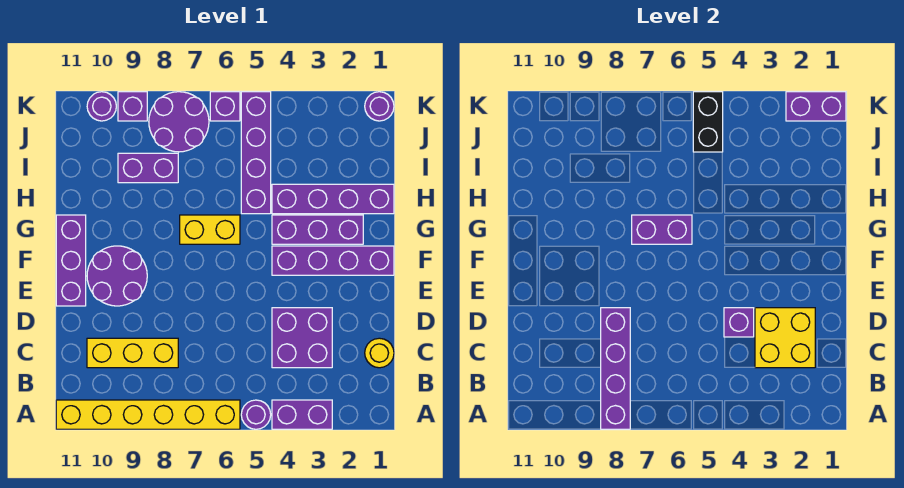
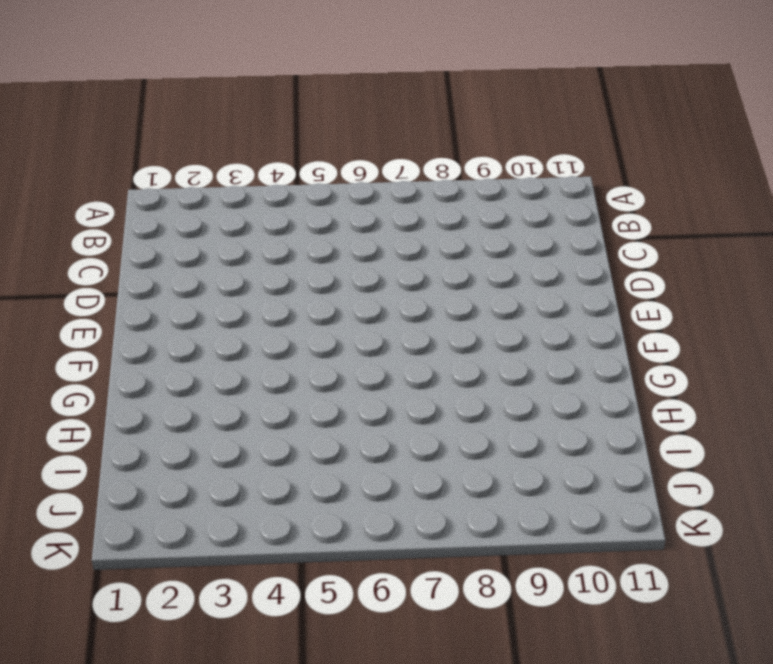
none -> purple 1x2 brick [272,400,332,429]
none -> purple 1x1 round brick [241,400,271,429]
none -> yellow 1x6 brick [56,400,240,429]

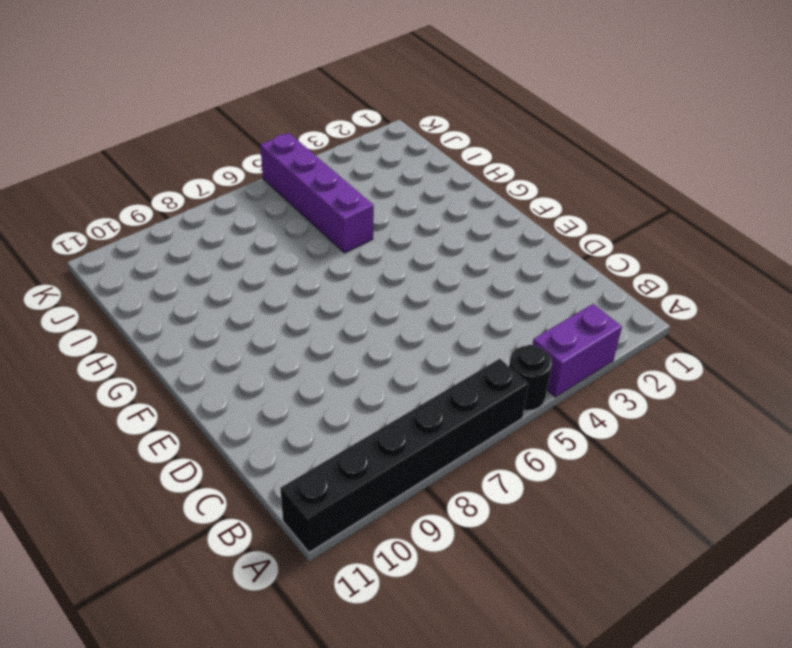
black 1x1 round brick [509,345,552,411] -> purple 1x1 round brick [241,400,271,429]
black 1x6 brick [280,359,528,552] -> yellow 1x6 brick [56,400,240,429]
none -> yellow 1x1 round brick [365,338,394,368]
none -> purple 2x2 brick [272,308,332,368]
none -> yellow 1x3 brick [87,338,178,368]

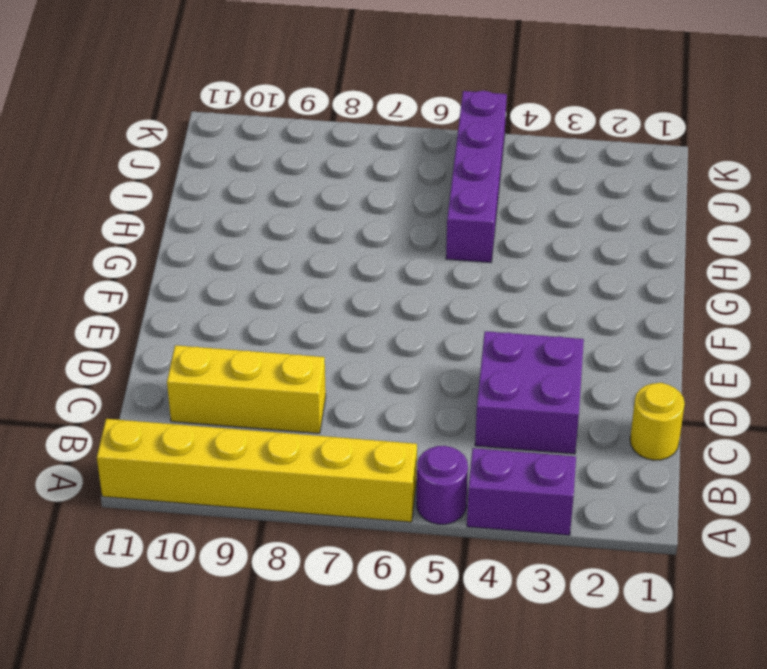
none -> purple 2x2 round brick [87,246,147,306]
none -> purple 1x3 brick [56,215,86,306]
none -> purple 1x4 brick [272,246,394,275]

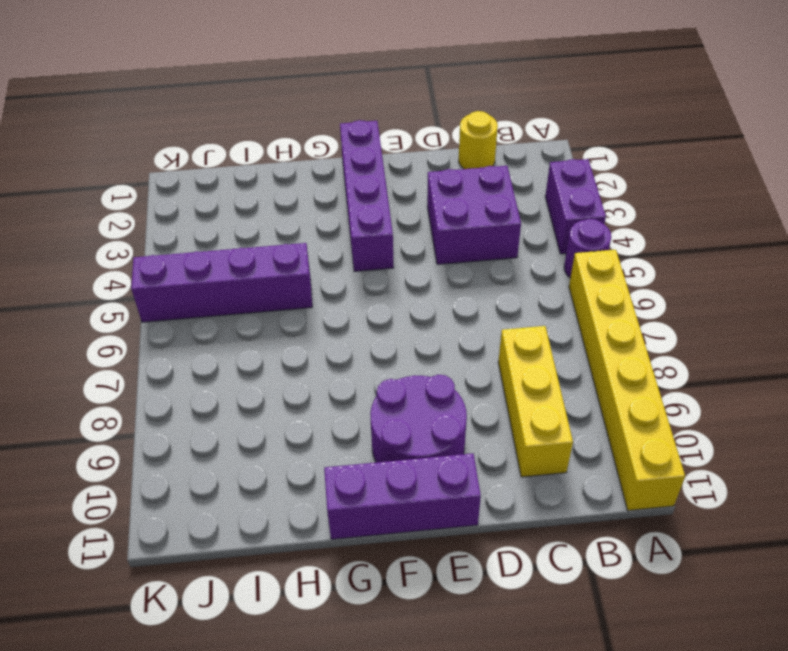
none -> purple 1x3 brick [272,215,363,244]
none -> yellow 1x2 brick [180,215,240,244]
none -> purple 1x4 brick [272,184,394,214]

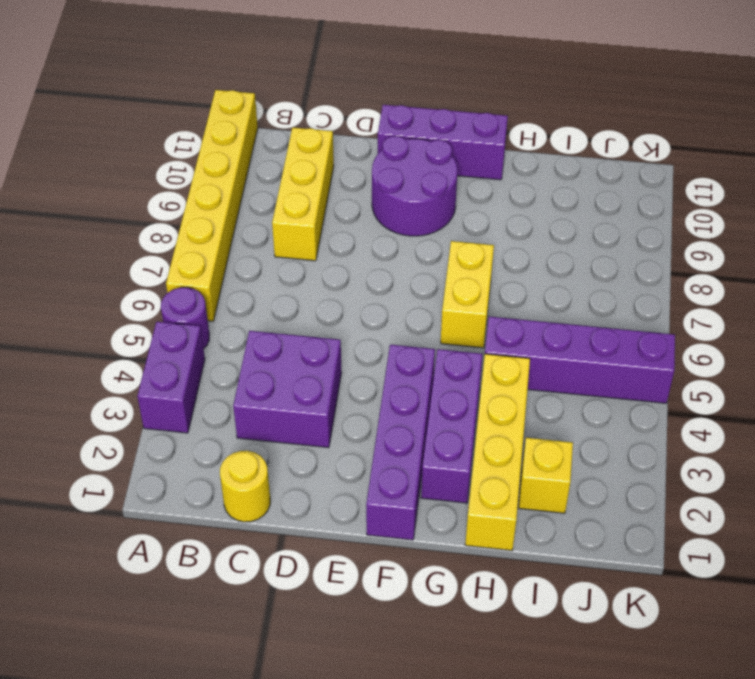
yellow 1x4 brick [465,354,530,551] -> purple 1x4 brick [272,184,394,214]
yellow 1x1 brick [519,438,573,513] -> none
none -> purple 1x2 brick [118,153,178,183]
none -> purple 2x2 round brick [149,92,209,152]
none -> purple 1x1 round brick [365,92,394,121]

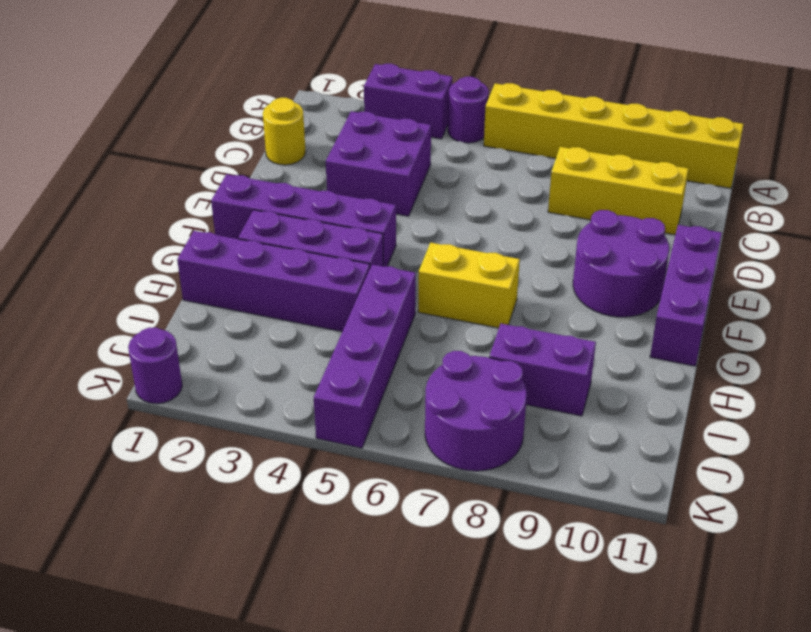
none -> purple 1x1 brick [210,92,240,121]
none -> purple 1x1 brick [118,92,147,121]
none -> purple 1x1 round brick [87,92,116,121]

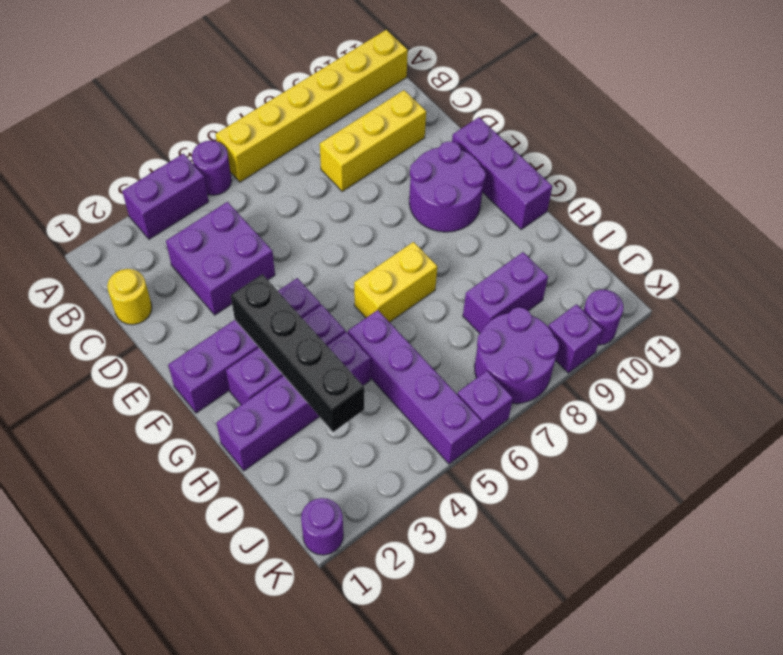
black 1x4 brick [231,274,364,432] -> none
none -> purple 1x4 brick [601,308,630,429]
none -> yellow 2x2 brick [755,308,815,368]
none -> purple 1x1 brick [724,308,754,337]

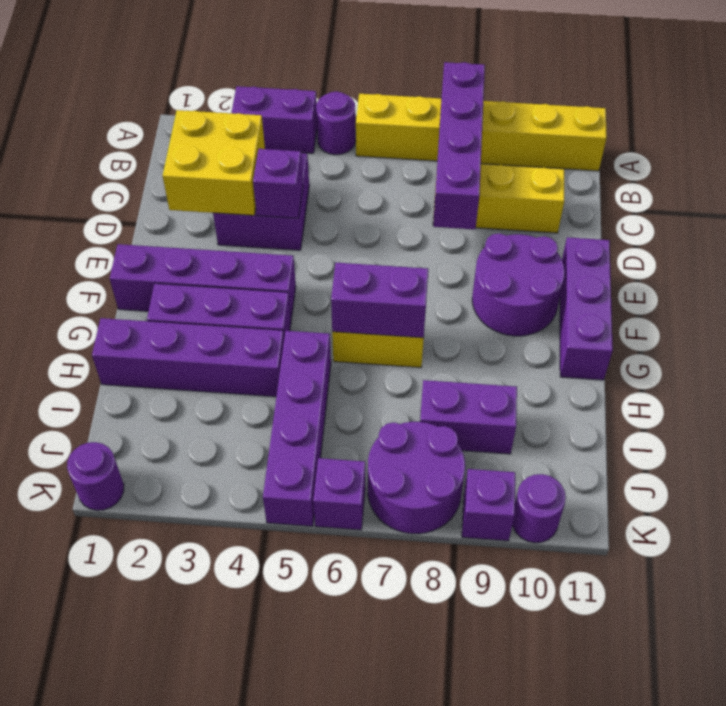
none -> yellow 1x1 round brick [365,338,394,368]
none -> black 1x2 brick [693,92,723,152]
none -> purple 1x2 brick [786,92,846,121]

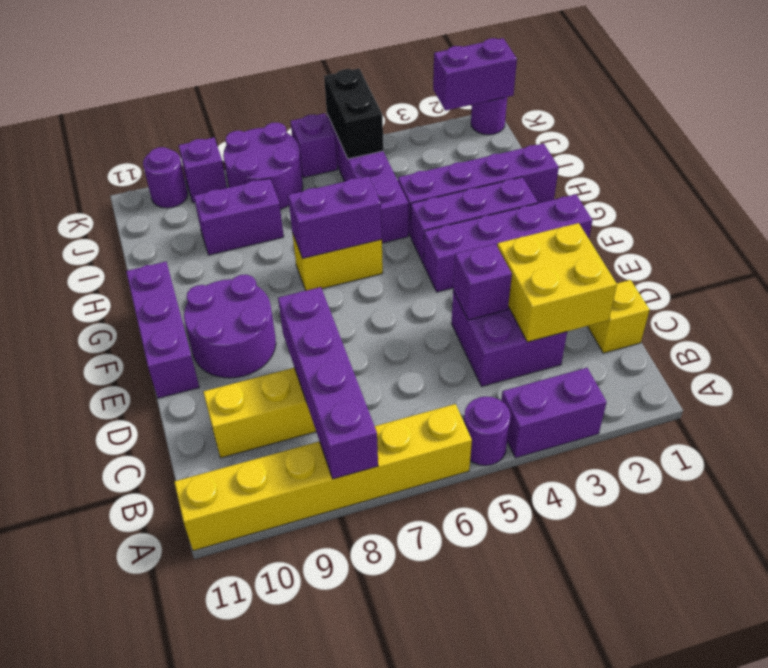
yellow 1x1 brick [588,280,649,353] -> yellow 1x1 round brick [365,338,394,368]

